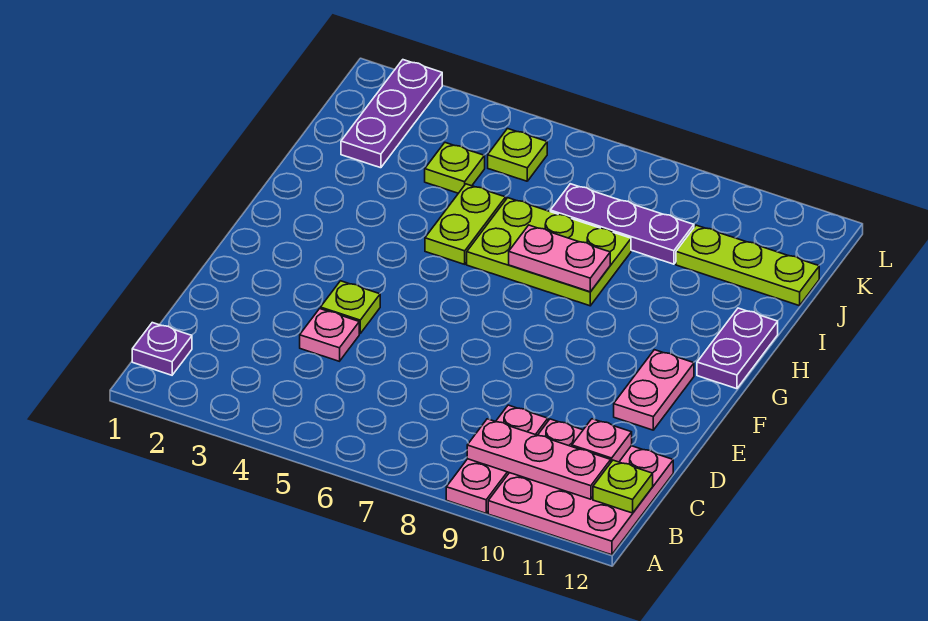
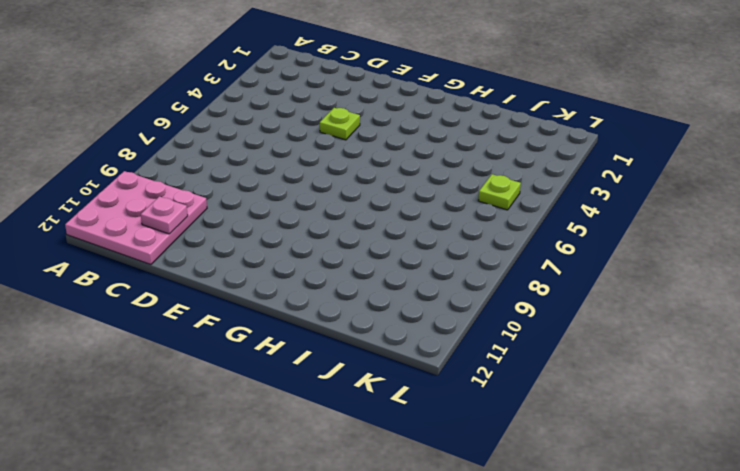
none -> pink 1x3 plate [446,405,548,513]
none -> purple 1x1 plate [132,323,192,375]
none -> pink 1x1 plate [300,309,359,361]

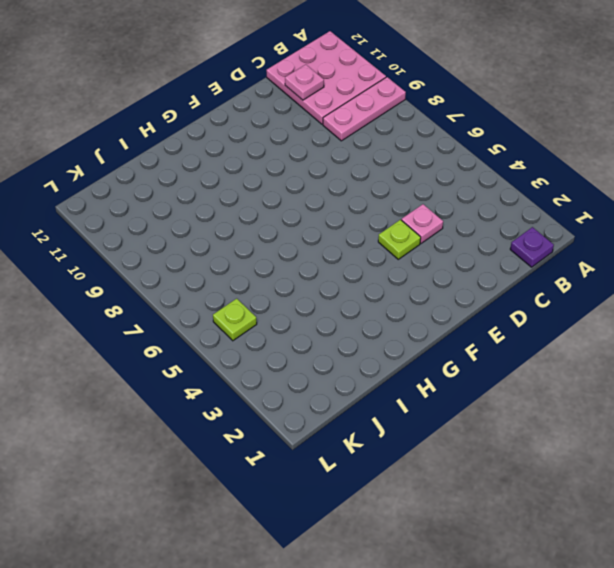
none -> pink 1x2 plate [614,350,694,430]
none -> purple 1x2 plate [697,308,778,389]
none -> lime 1x2 plate [425,184,506,264]

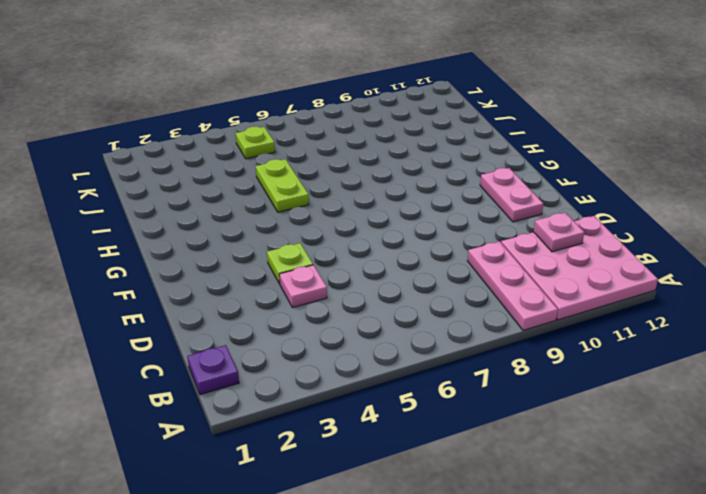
none -> purple 1x2 plate [697,308,778,389]
none -> lime 2x3 plate [467,198,631,306]
none -> purple 1x3 plate [341,60,442,168]

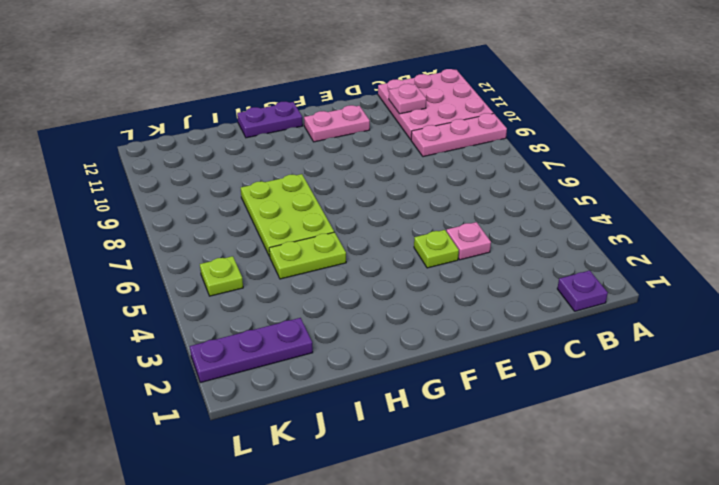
none -> lime 1x1 plate [425,143,485,193]
none -> purple 1x3 plate [550,184,694,264]
none -> lime 1x3 plate [676,225,819,306]

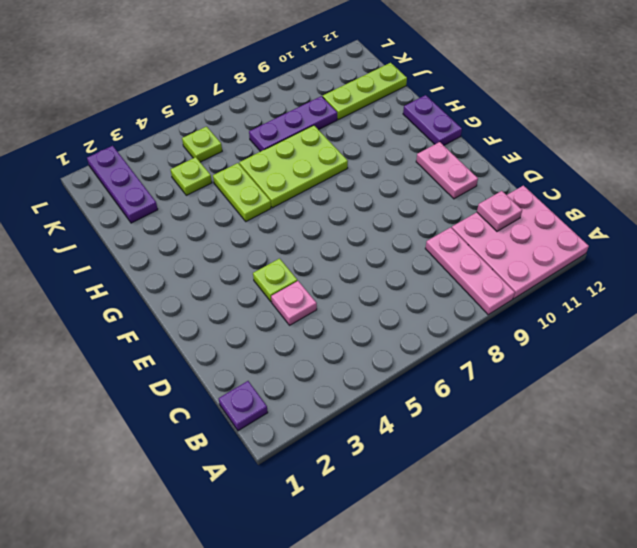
none -> pink 1x3 plate [467,419,611,499]
none -> lime 1x1 plate [593,460,653,513]
none -> pink 1x2 plate [509,225,610,292]

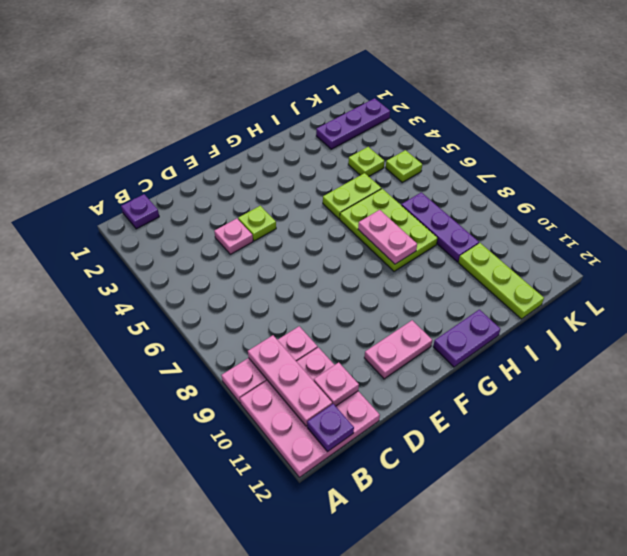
purple 1x1 plate [307,404,354,452] -> lime 1x1 plate [593,460,653,513]

